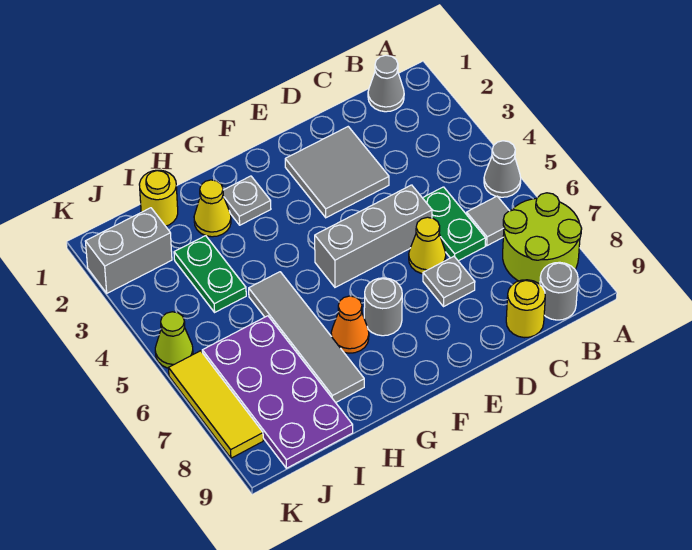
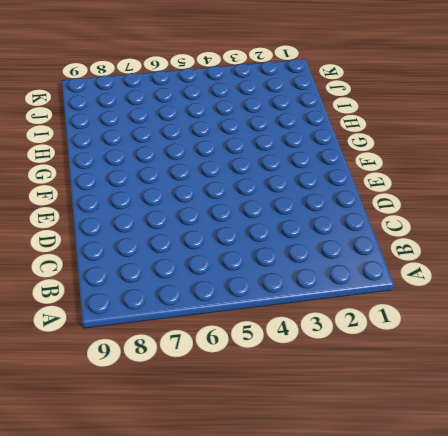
none -> grey 1x1 cone [484,141,521,197]
none -> lime 2x2 round brick [503,193,582,284]
none -> grey 1x1 cone [368,55,404,112]

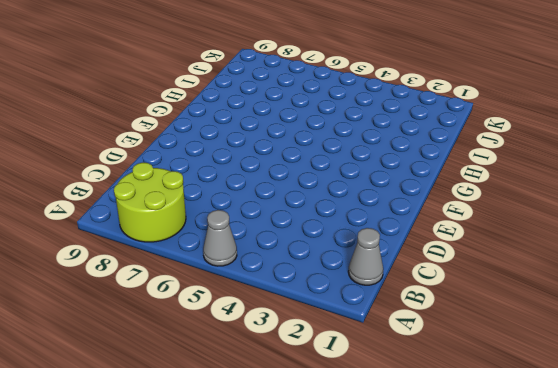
none -> grey 1x1 tile [466,196,509,246]
none -> grey 1x1 round brick [540,262,578,320]
none -> green 1x2 plate [423,187,486,261]

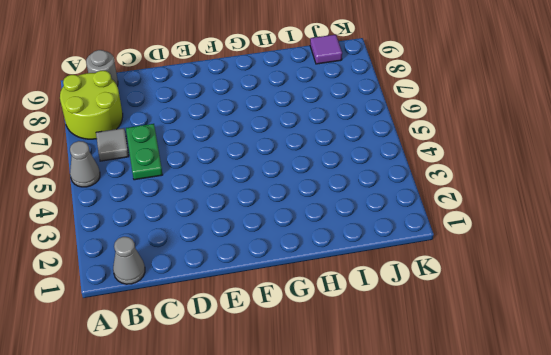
purple 1x1 tile [310,35,342,64] -> purple 2x4 plate [202,316,353,468]
none -> yellow 1x1 round brick [506,280,545,338]
none -> grey 2x2 tile [285,127,389,218]
none -> grey 1x3 brick [315,185,432,287]

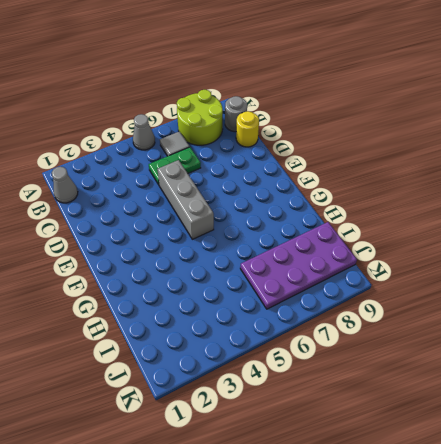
none -> grey 2x2 tile [285,127,389,218]
none -> yellow 1x1 cone [409,217,446,274]
none -> grey 1x1 plate [423,256,475,307]

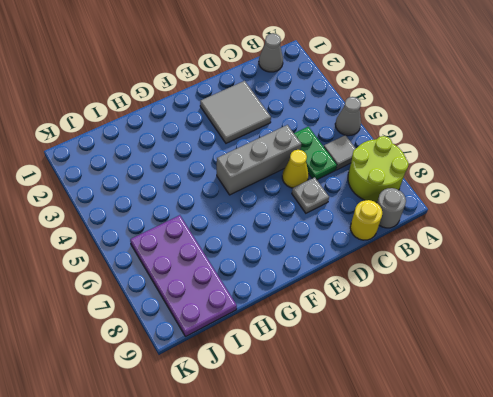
none -> grey 1x1 round brick [364,278,402,336]
none -> grey 1x1 plate [223,176,271,225]
none -> orange 1x1 cone [331,296,369,353]

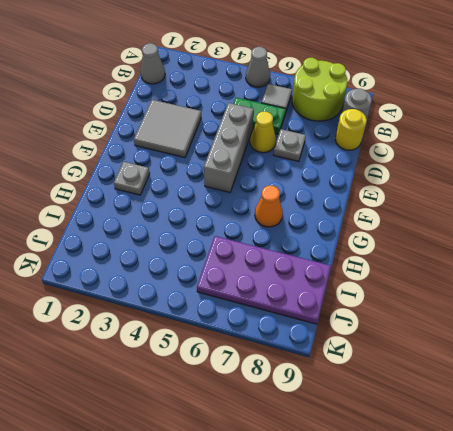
none -> grey 1x1 round brick [364,278,402,336]
none -> yellow 1x1 cone [194,180,231,237]
none -> grey 1x4 tile [249,272,364,403]

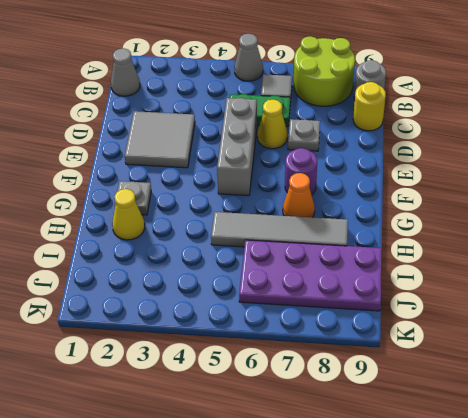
purple 1x1 round brick [285,148,317,195] -> grey 1x1 round brick [364,278,402,336]
none -> yellow 1x1 round brick [139,170,178,226]
none -> green 1x2 plate [174,236,246,312]
none -> grey 1x2 brick [85,208,172,293]

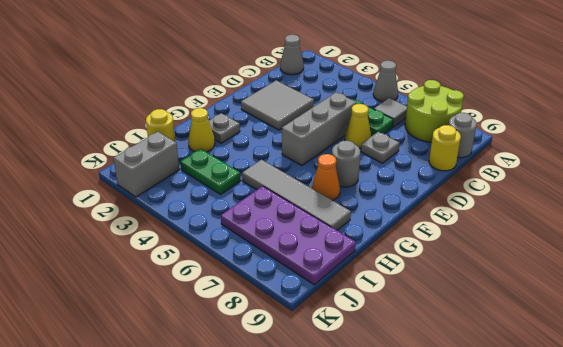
none -> lime 1x1 cone [155,312,193,368]
none -> yellow 1x3 tile [169,351,263,458]

